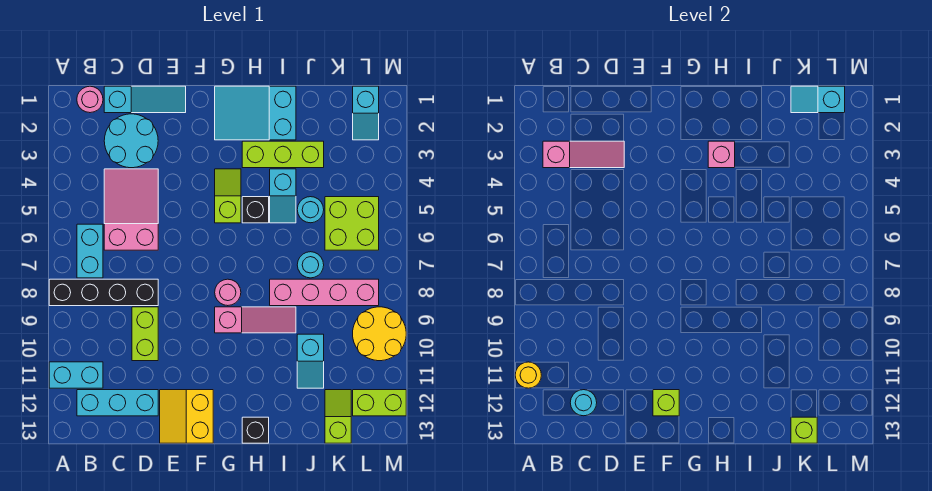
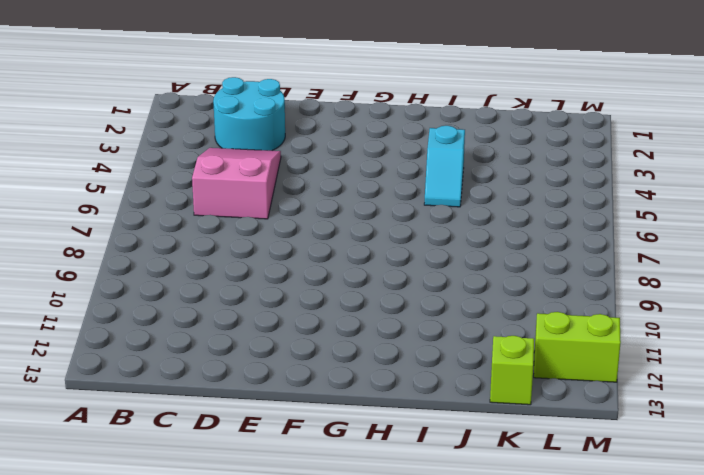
none -> black 1x4 brick [49,279,158,306]
none -> cyan 1x2 brick [49,362,103,388]
none -> pink 1x1 round brick [77,86,103,113]
none -> cyan 1x2 brick [77,224,103,278]

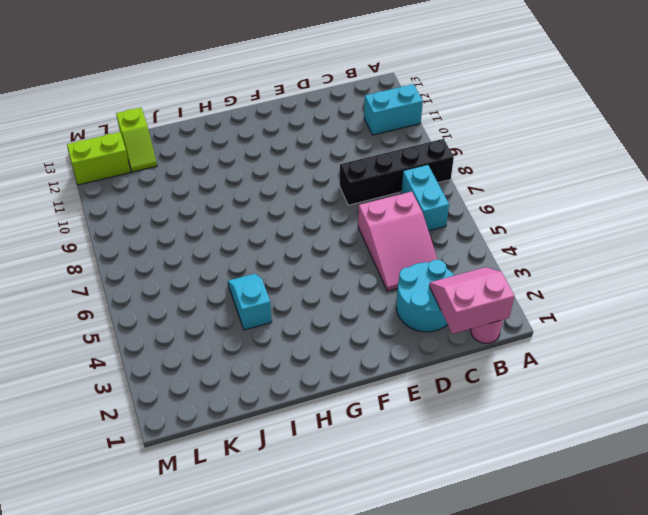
pink 2x2 slope [429,267,515,334] -> none
none -> cyan 1x3 brick [77,390,158,416]
none -> cyan 1x3 slope [104,86,186,113]
none -> lime 1x2 brick [132,307,158,361]
none -> yellow 2x2 slope [160,390,213,443]

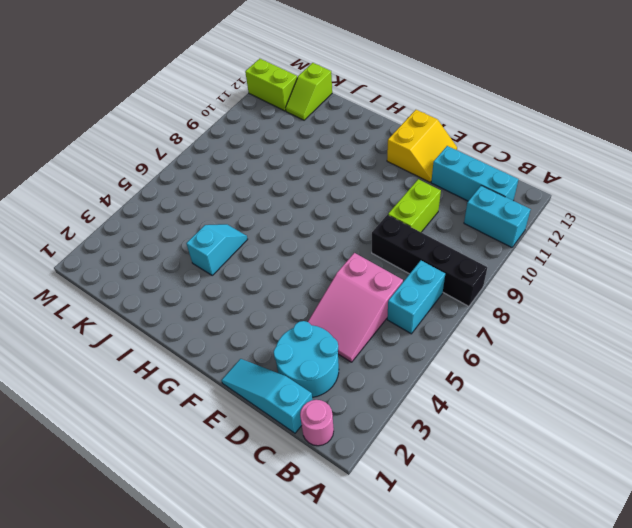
none -> cyan 2x3 slope [215,86,296,140]
none -> lime 1x2 slope [215,169,241,223]
none -> pink 1x1 round brick [215,279,241,306]
none -> pink 1x3 slope [215,307,296,333]

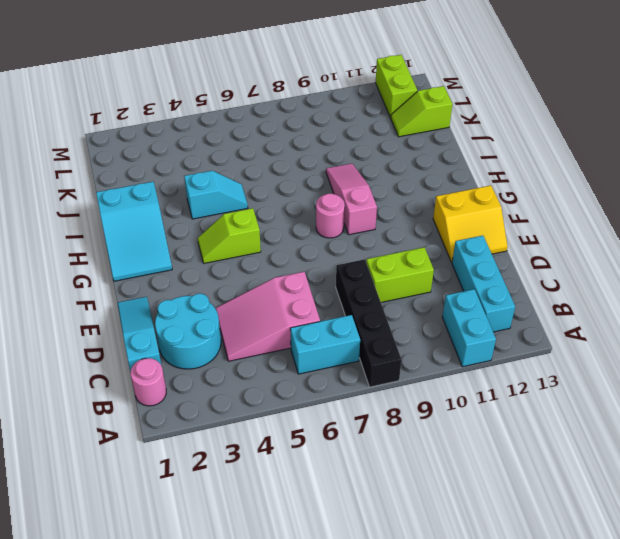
none -> lime 1x3 brick [242,141,324,168]
none -> black 1x1 brick [242,197,269,223]
none -> black 1x1 brick [242,417,269,443]
none -> pink 1x4 brick [270,279,379,306]

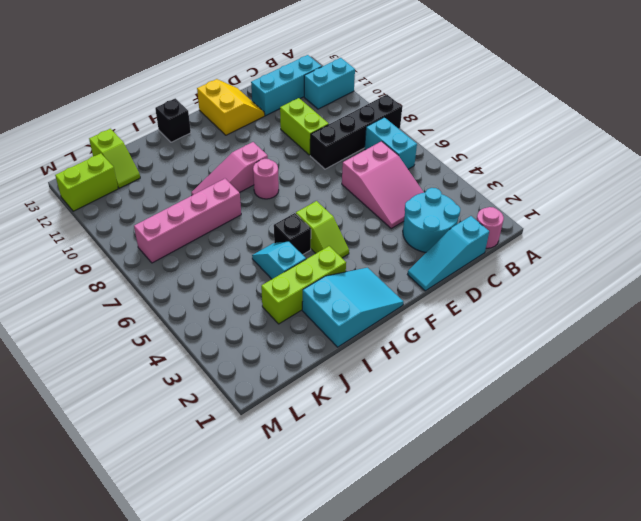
none -> cyan 1x1 round brick [297,197,324,223]
none -> cyan 1x1 round brick [297,252,324,278]
none -> cyan 1x2 slope [297,334,324,388]
none -> lime 2x2 brick [325,197,379,250]

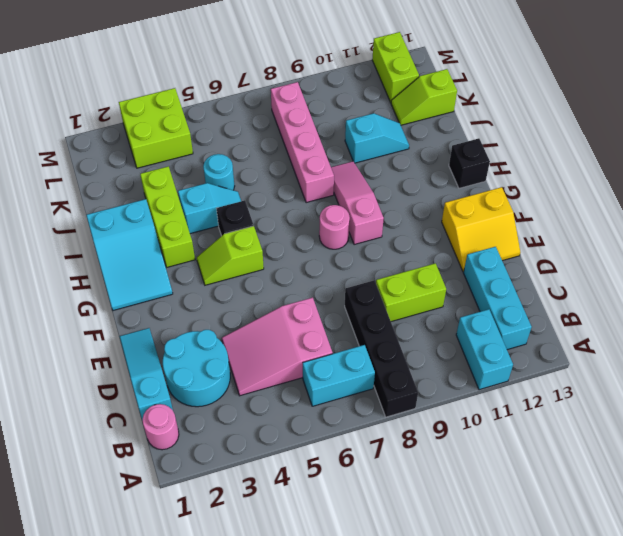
lime 2x2 brick [119,88,193,168] -> lime 2x2 brick moved to [325,197,379,250]
none -> cyan 1x1 round brick [297,252,324,278]
none -> cyan 1x2 slope [353,86,379,140]
none -> yellow 2x2 round brick [353,307,406,361]
none -> yellow 1x1 round brick [515,362,541,388]

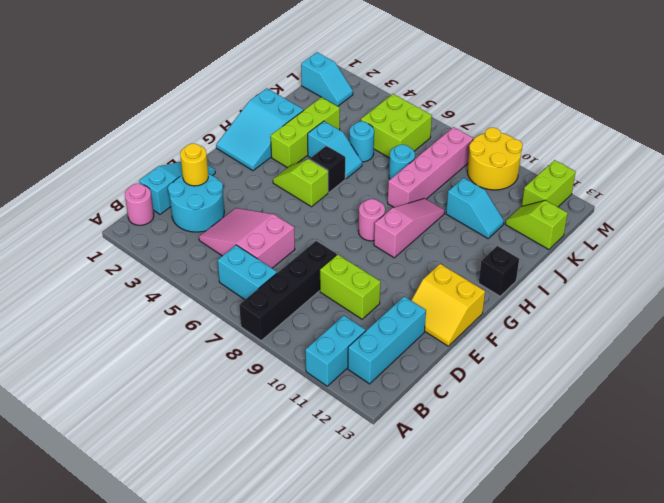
yellow 1x1 round brick [180,144,208,186] -> yellow 1x1 round brick moved to [515,362,541,388]
none -> pink 1x3 slope [543,141,624,168]
none -> cyan 1x1 round brick [570,390,597,416]
none -> lime 1x1 brick [653,390,679,416]
none -> pink 1x1 brick [708,141,735,168]

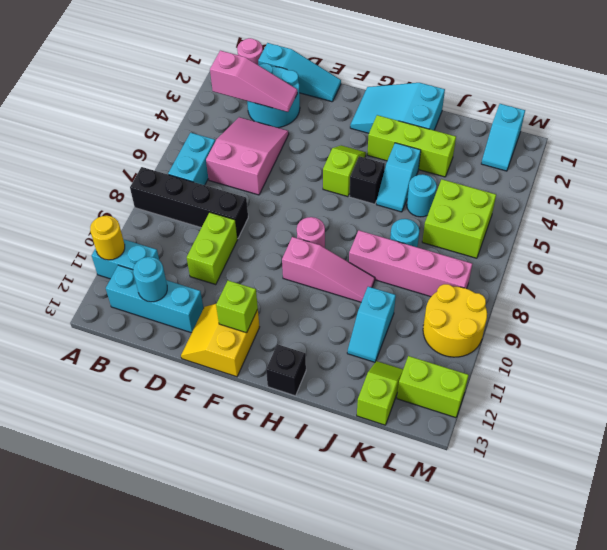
none -> pink 1x1 brick [708,141,735,168]
none -> cyan 1x2 slope [791,86,845,113]
none -> lime 1x1 brick [791,417,817,443]

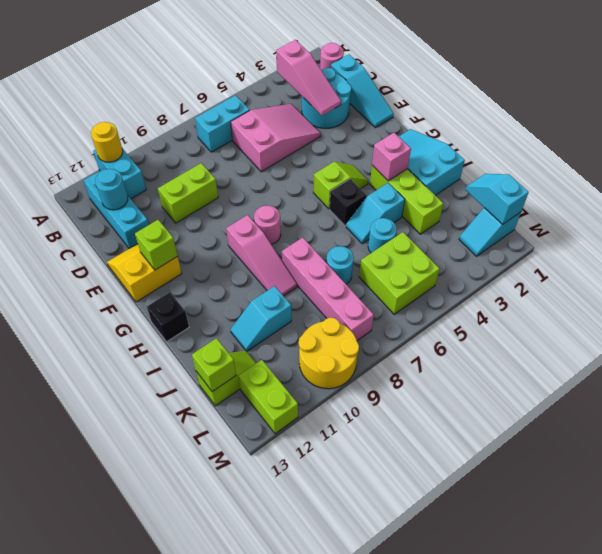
none -> black 1x4 brick [49,279,158,306]

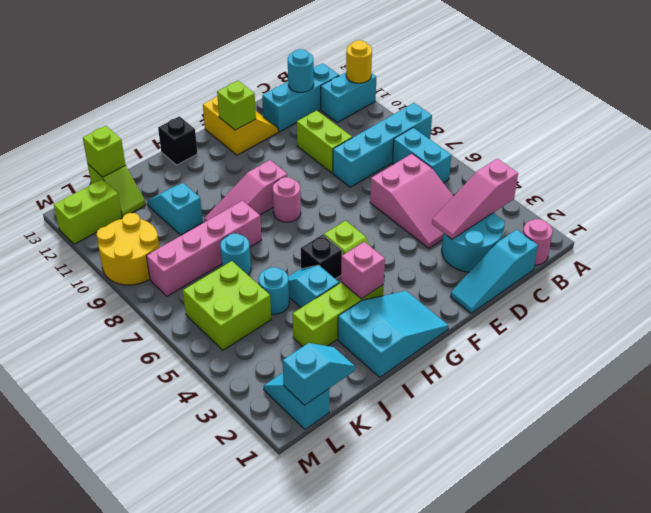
cyan 1x4 brick [333,103,432,187] -> black 1x4 brick [49,279,158,306]

